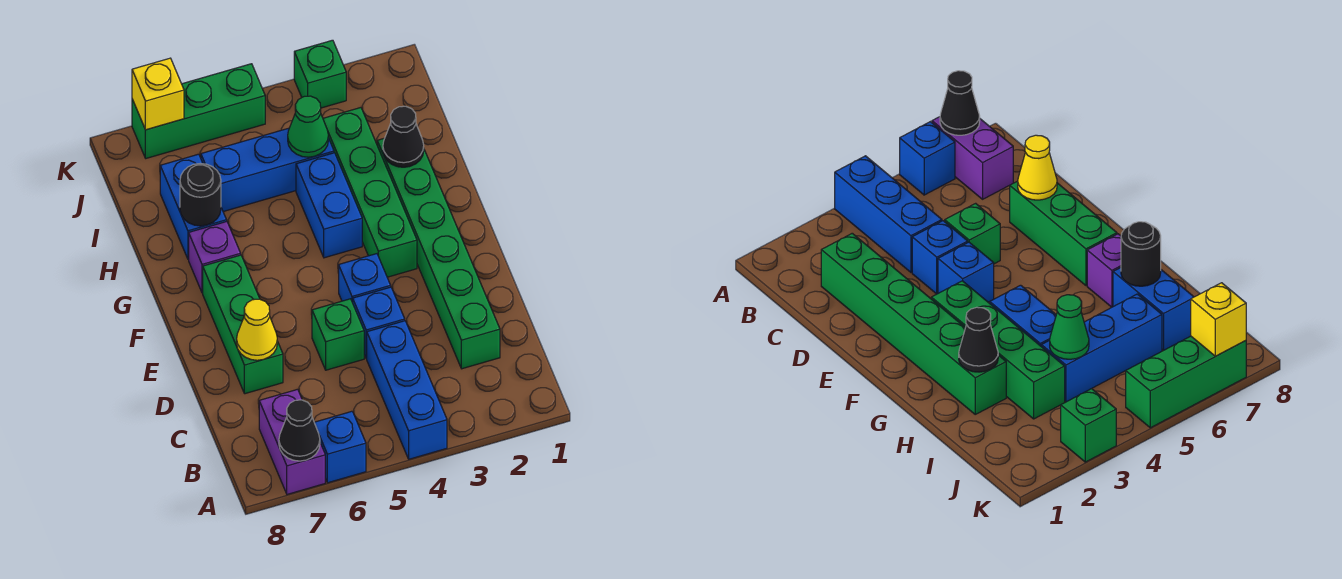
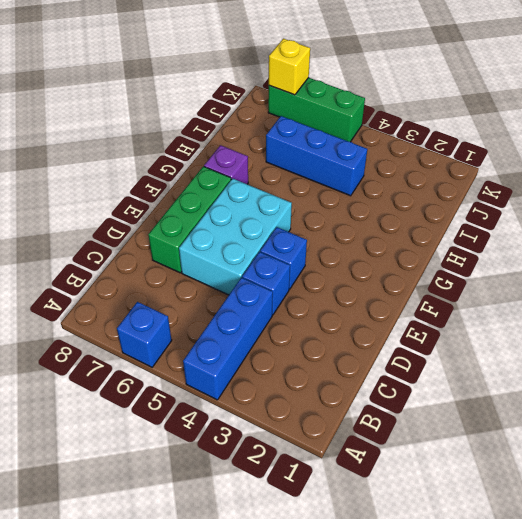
cyan 2x3 brick [179,179,292,295] -> green 1x1 brick [312,299,364,370]
none -> purple 1x2 brick [259,389,325,494]
none -> green 1x6 brick [377,139,500,369]
none -> green 1x4 brick [323,108,417,277]

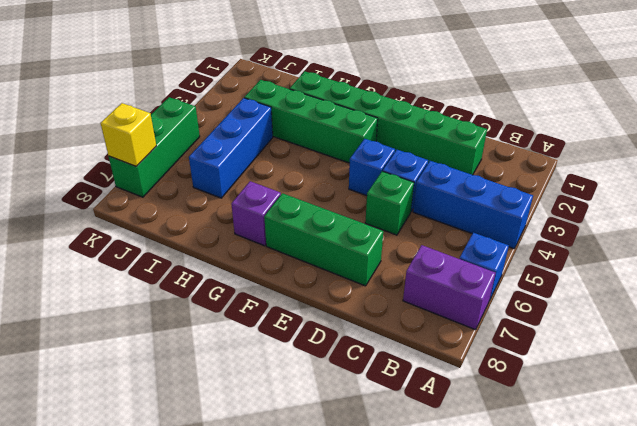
none -> blue 1x2 brick [296,153,362,258]
none -> blue 1x2 brick [160,154,227,259]
none -> green 1x1 brick [294,40,346,108]

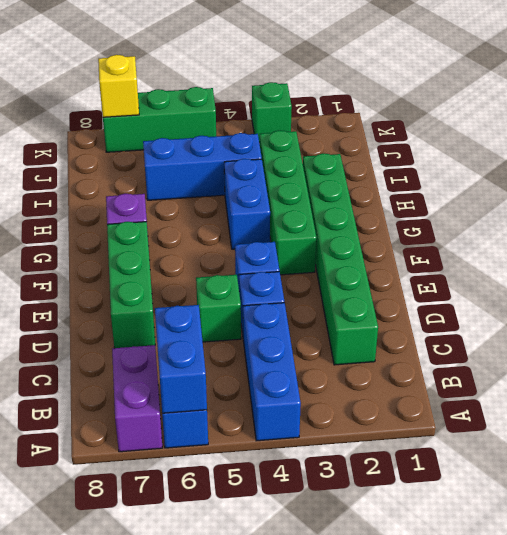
blue 1x2 brick [155,305,207,413] -> blue 1x2 brick moved to [160,154,227,259]
none -> black 1x1 cone [279,400,320,461]
none -> yellow 1x1 cone [237,299,277,360]
none -> black 1x1 cone [383,106,424,167]

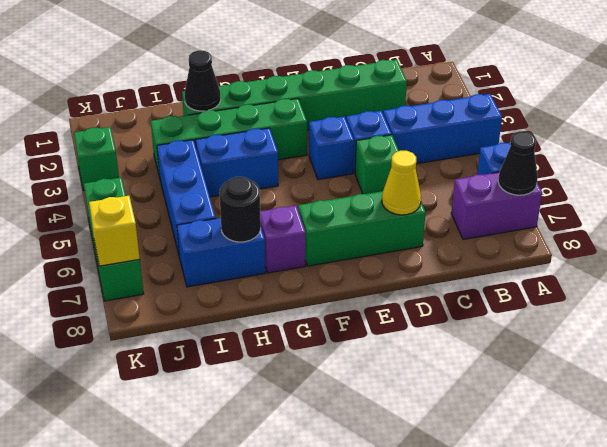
none -> green 1x1 cone [288,96,328,157]

